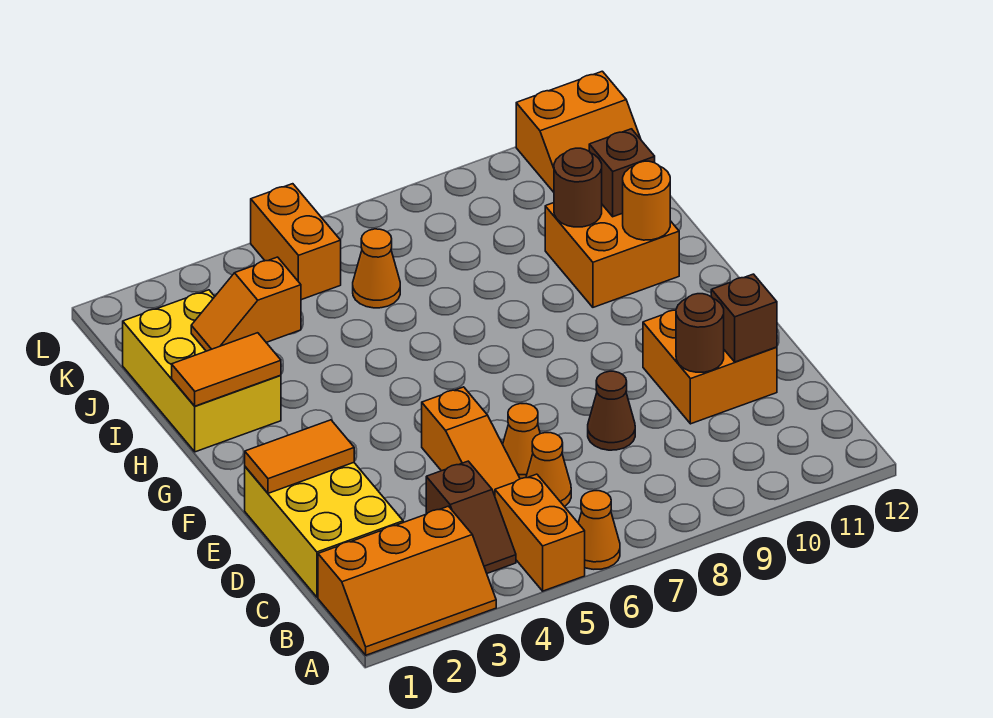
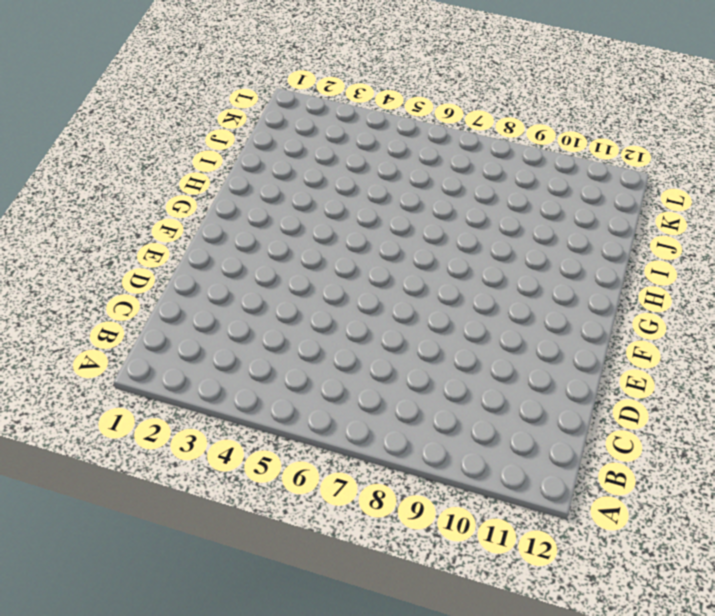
none -> orange 2x3 slope [318,506,496,655]
none -> orange 1x2 brick [495,474,585,591]
none -> orange 1x1 cone [578,491,620,569]

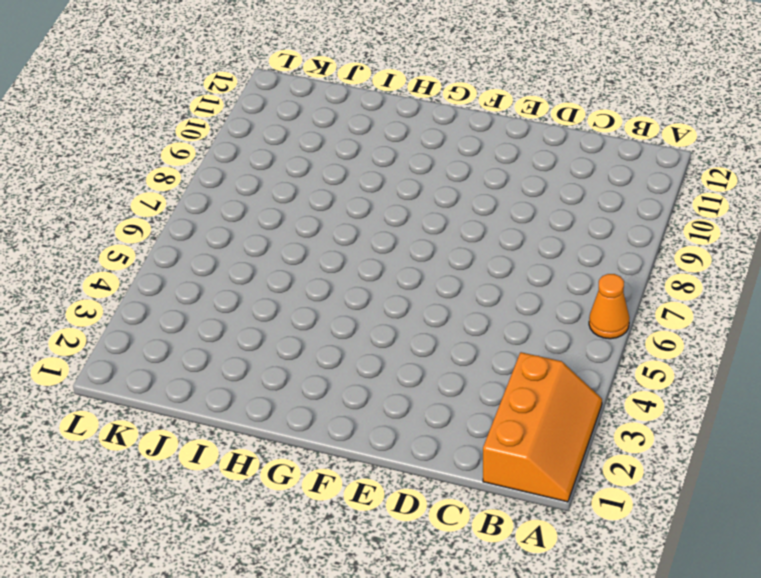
none -> orange 1x2 brick [495,474,585,591]
none -> brown 1x2 slope [426,461,516,573]
none -> yellow 2x3 brick [245,463,403,597]

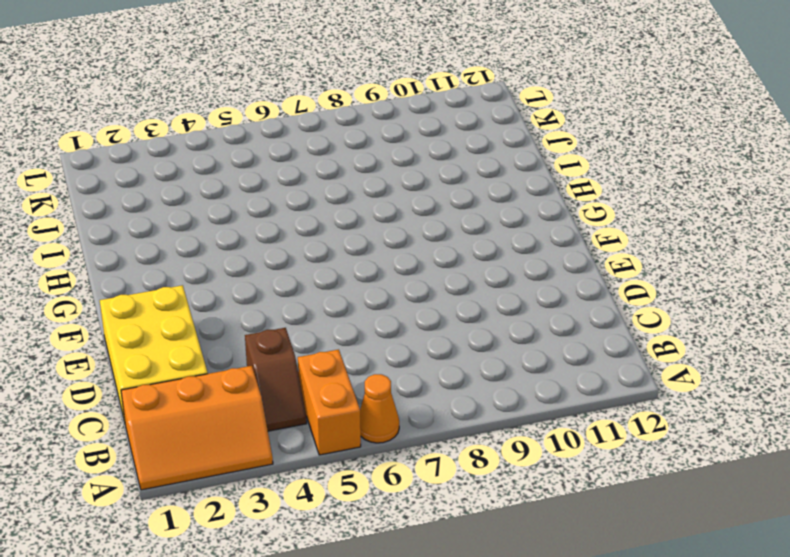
none -> orange 1x3 slope [422,387,520,496]
none -> orange 1x1 cone [526,433,571,507]
none -> orange 1x1 cone [503,404,540,479]

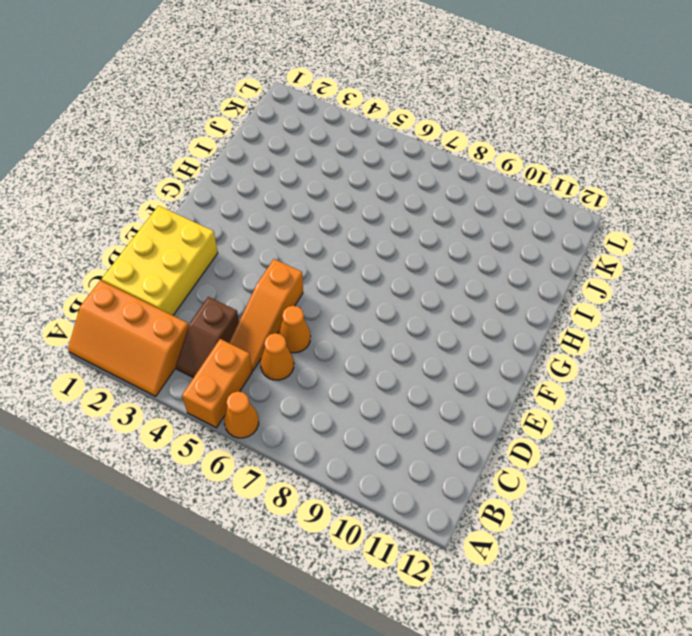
none -> brown 1x1 cone [588,371,635,450]
none -> orange 2x2 brick [643,310,777,424]
none -> yellow 2x3 brick [123,290,281,452]

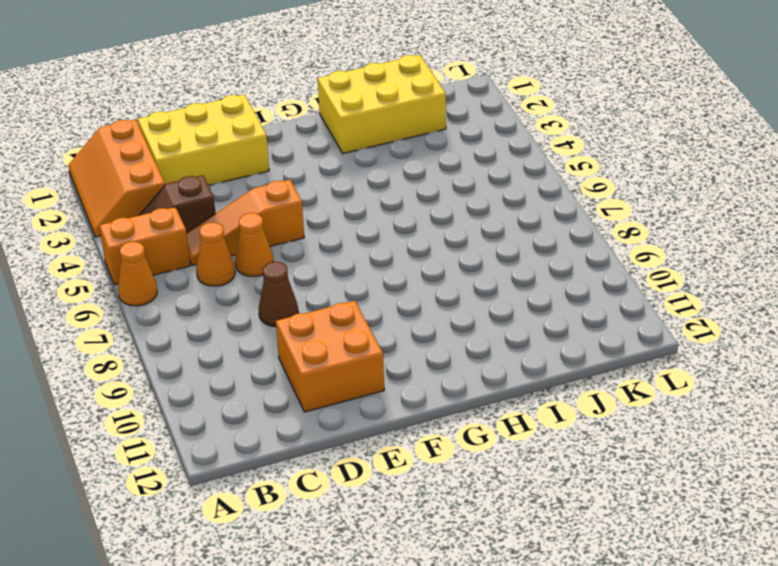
none -> orange 2x2 brick [545,203,679,307]
none -> orange 1x1 cone [353,229,400,308]
none -> orange 1x2 brick [251,184,341,300]

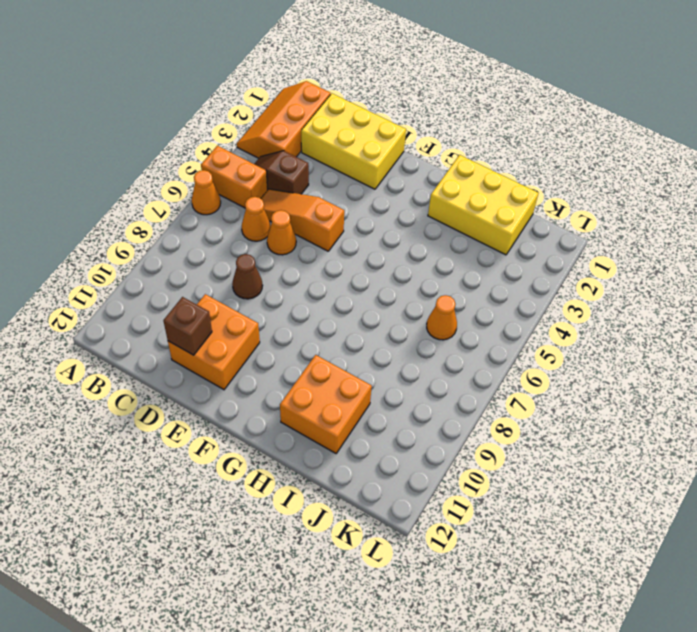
none -> orange 1x2 brick [251,184,341,300]
none -> orange 2x2 slope [516,71,641,192]
none -> brown 1x1 round brick [676,294,724,372]

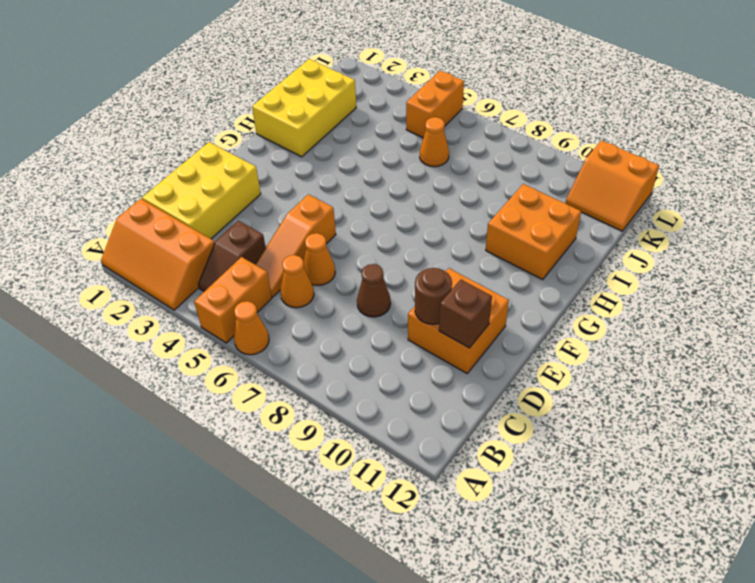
none -> orange 1x2 tile [245,420,354,493]
none -> orange 1x2 tile [172,333,281,406]
none -> orange 1x1 round brick [623,161,670,240]

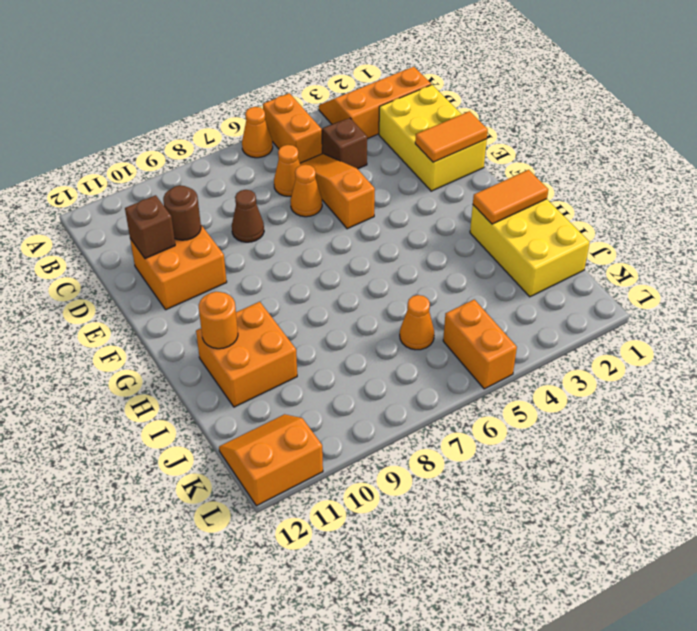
none -> orange 1x2 slope [191,257,301,351]
none -> brown 1x1 round brick [554,148,602,227]
none -> brown 1x1 brick [589,129,655,217]

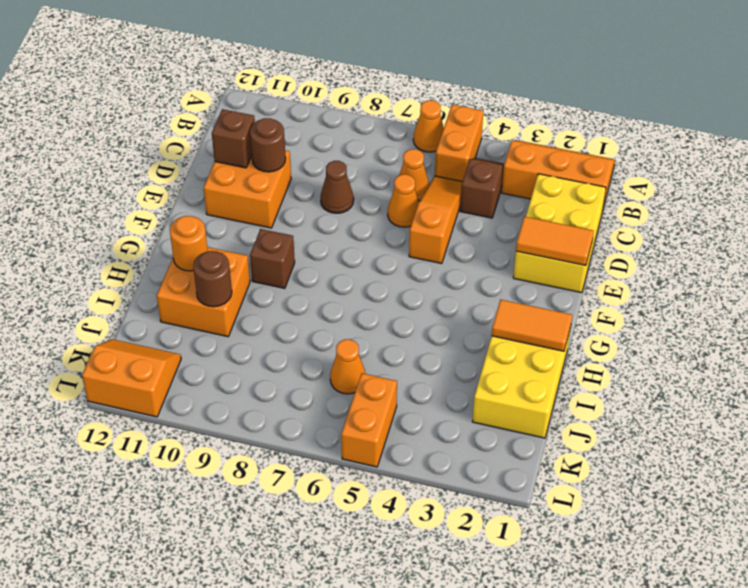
brown 1x1 brick [250,229,295,288] -> brown 1x1 brick moved to [589,129,655,217]
none -> orange 1x2 slope [191,257,301,351]

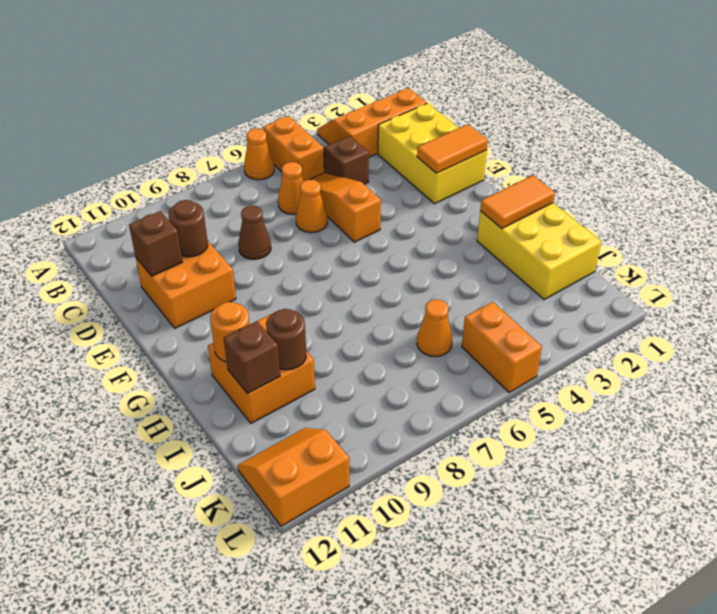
none -> orange 1x2 slope [191,257,301,351]

